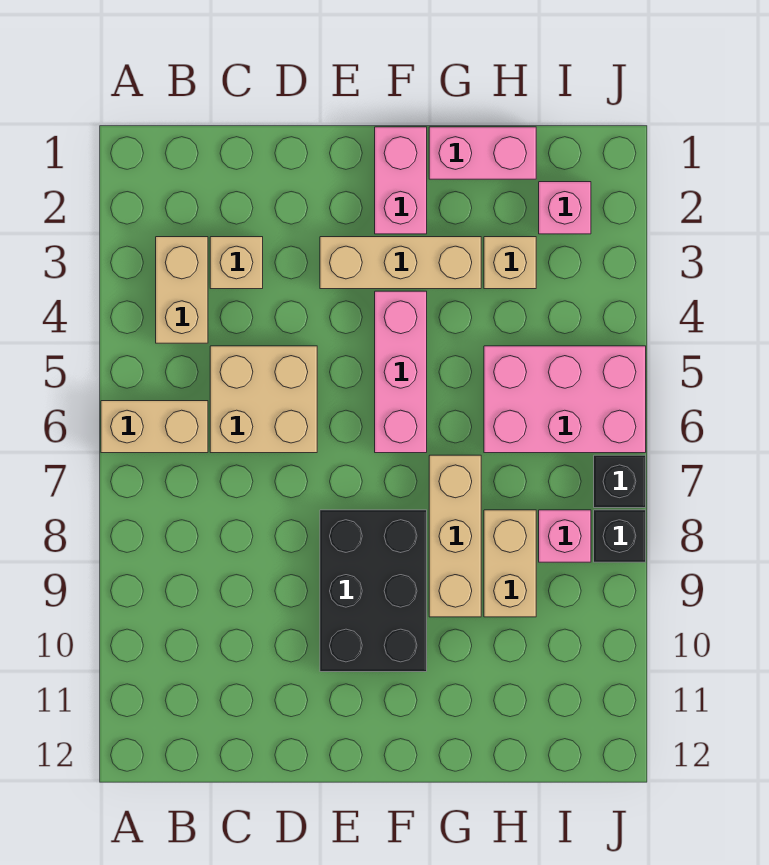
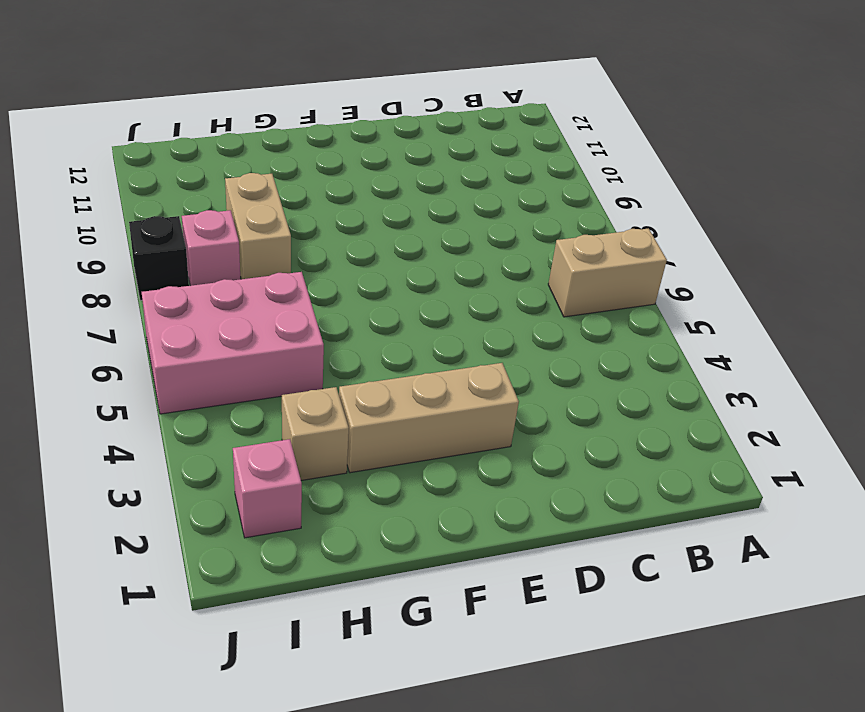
none -> tan 1x2 brick [156,237,208,343]
none -> tan 1x1 brick [210,237,263,289]
none -> tan 2x2 brick [210,346,317,453]

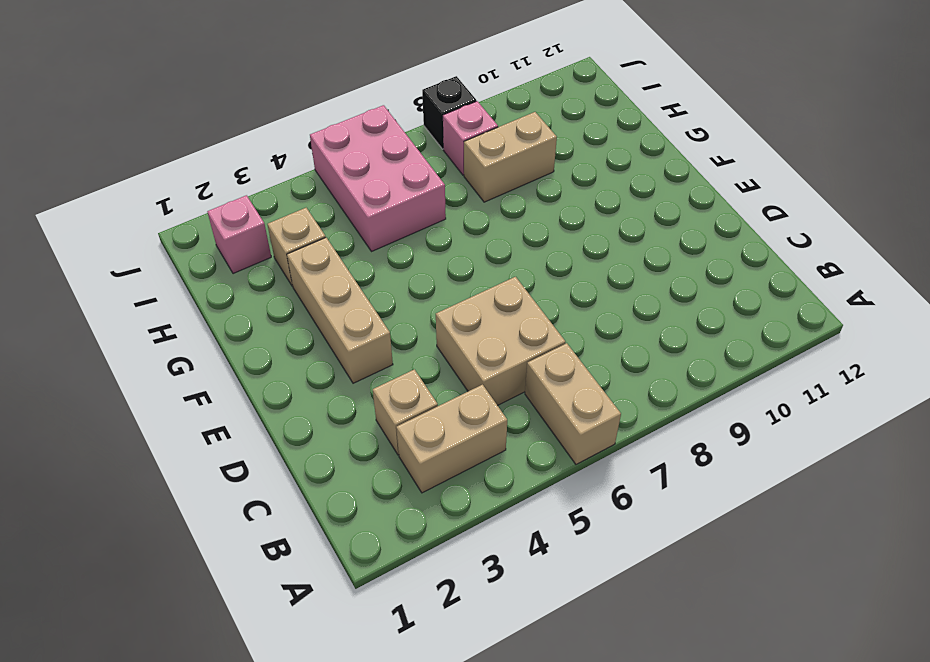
none -> black 2x3 brick [320,510,427,672]
none -> pink 1x2 brick [375,127,427,234]
none -> pink 1x3 brick [375,291,427,453]

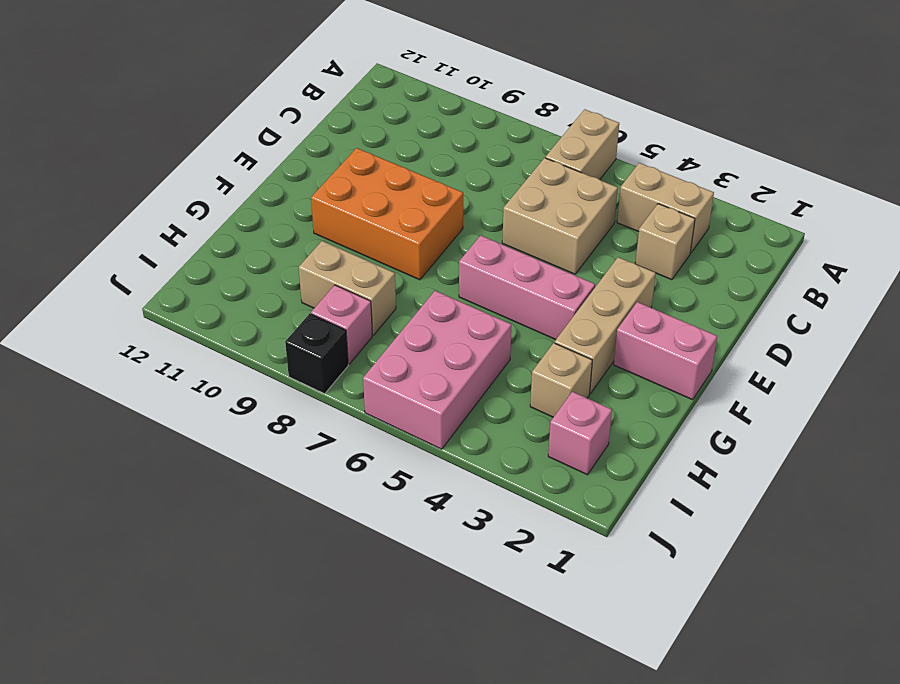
orange 2x3 brick [311,148,463,280] -> black 2x3 brick [320,510,427,672]
none -> pink 1x2 brick [429,127,536,179]
none -> tan 1x3 brick [429,455,481,617]
none -> black 1x1 brick [594,455,646,508]

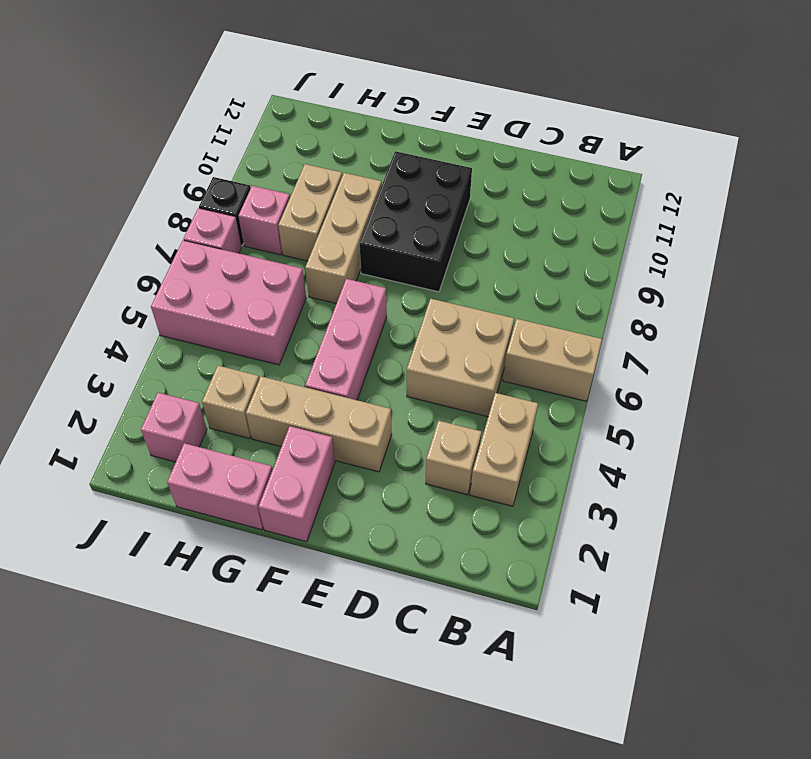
pink 1x1 brick [184,208,242,253] -> black 1x1 brick [594,455,646,508]

